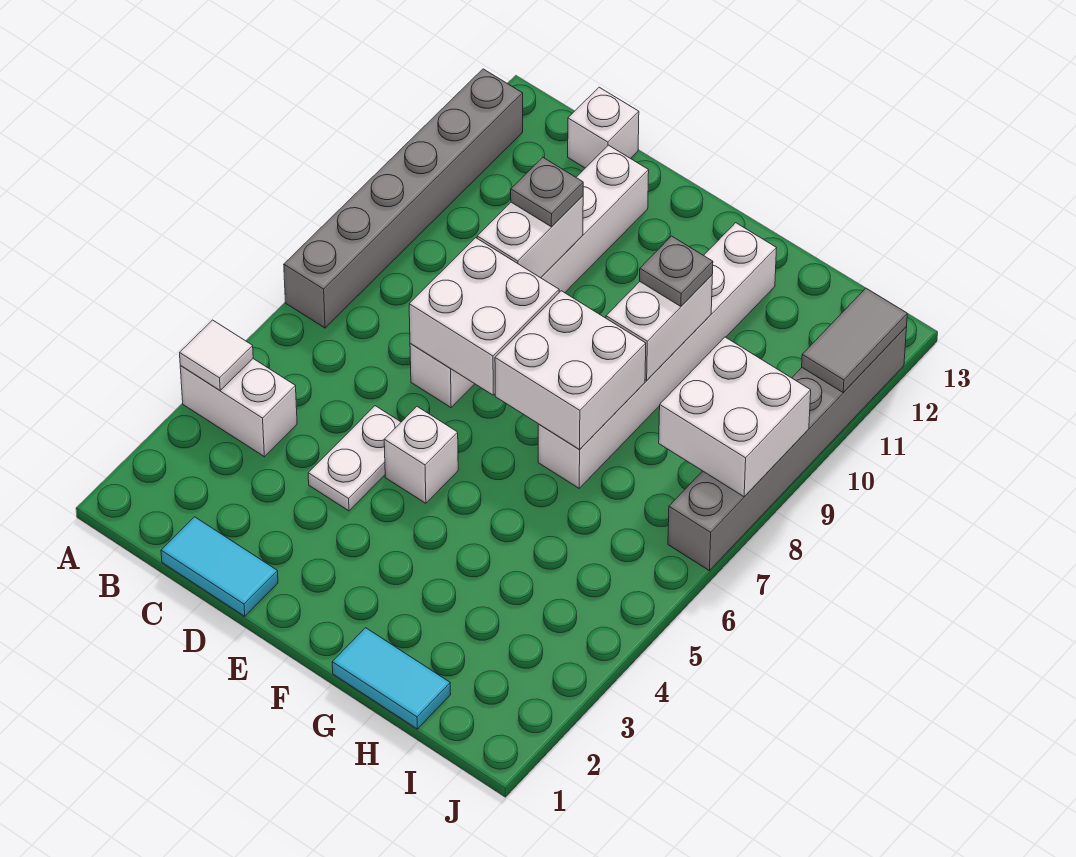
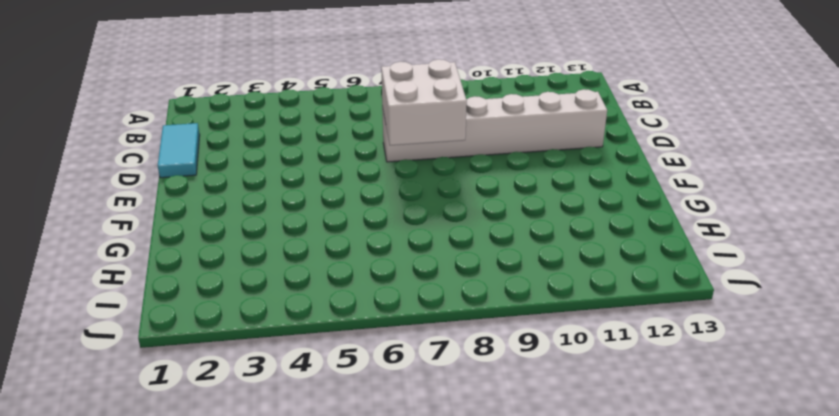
none -> white 1x2 brick [180,359,297,457]
none -> grey 1x6 brick [284,69,523,328]
none -> white 1x1 brick [568,87,639,168]

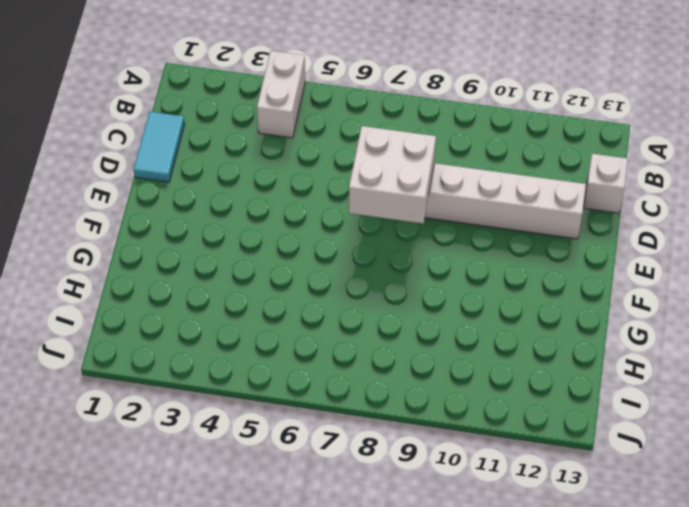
none -> grey 1x6 brick [284,69,523,328]
none -> white 1x2 plate [308,406,401,511]
none -> white 1x1 brick [384,407,458,503]

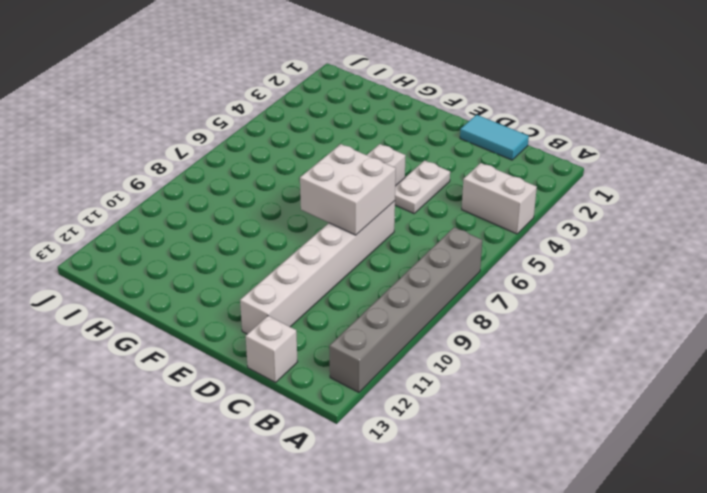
none -> cyan 1x2 tile [332,628,451,729]
none -> white 1x6 brick [538,223,777,488]
none -> grey 1x6 brick [668,327,907,571]

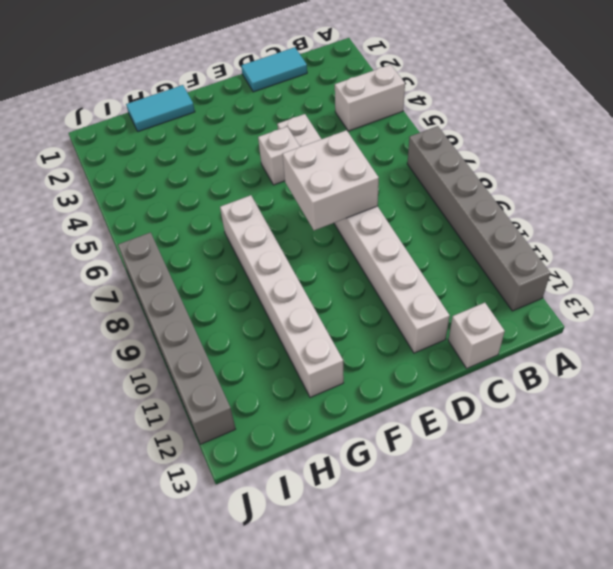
none -> white 1x1 tile [180,320,253,390]
none -> white 1x2 brick [477,196,583,278]
none -> white 2x2 brick [495,291,646,449]

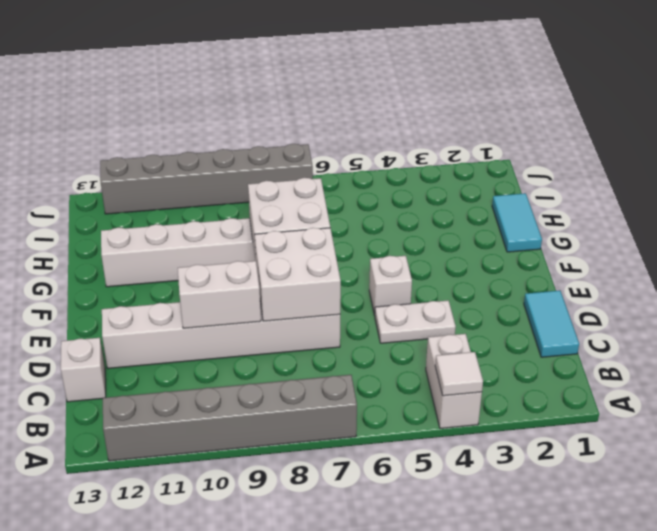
none -> white 1x2 brick [606,275,712,380]
none -> white 2x2 brick [659,337,811,497]
none -> grey 1x2 tile [802,288,907,393]

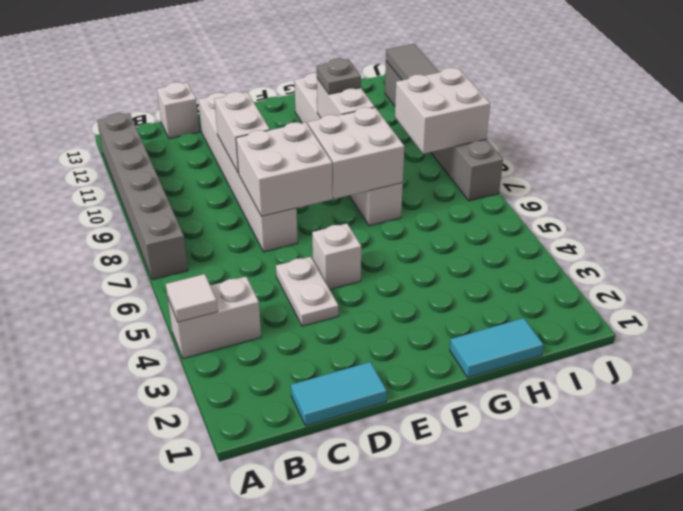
none -> grey 1x1 plate [511,157,583,227]

